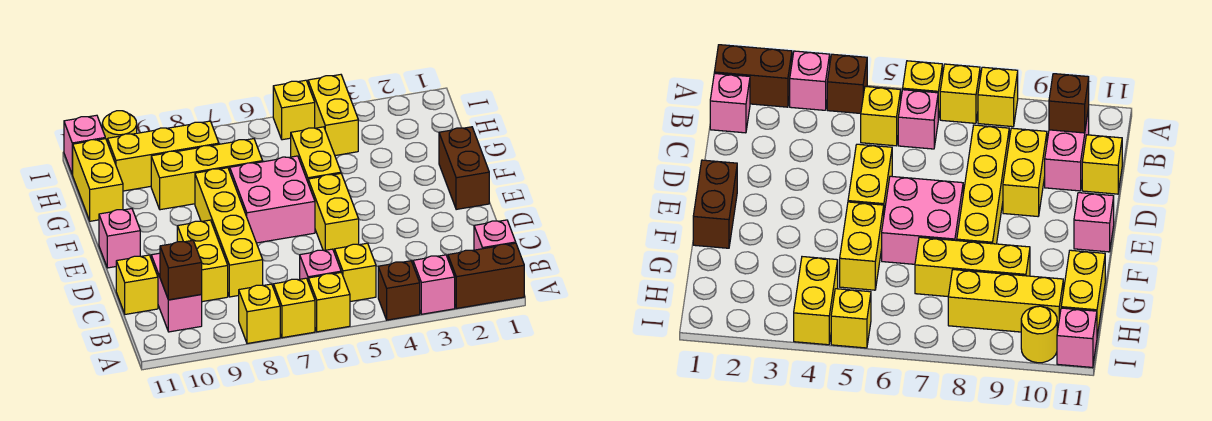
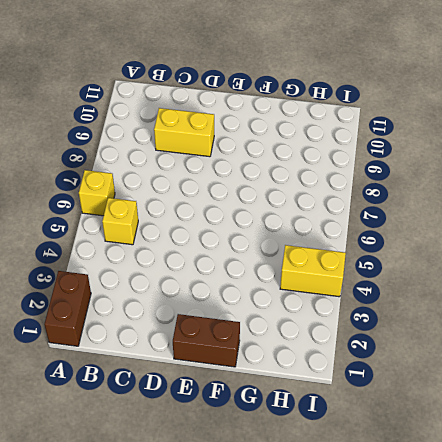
none -> pink 1x1 brick [413,255,455,314]
none -> brown 1x1 brick [378,261,420,320]
none -> yellow 1x1 brick [274,278,315,338]

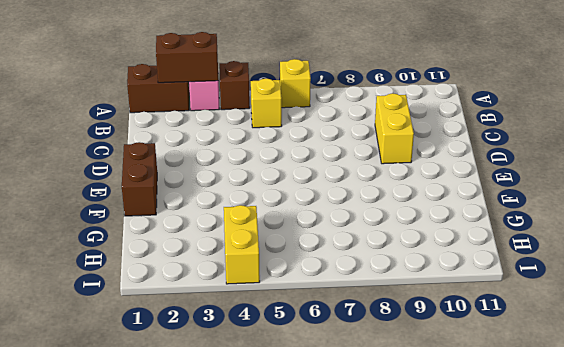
brown 1x2 brick [156,32,218,83] -> none
none -> yellow 1x1 brick [274,278,315,338]
none -> yellow 1x1 brick [239,284,280,344]
none -> pink 1x1 brick [474,220,516,250]

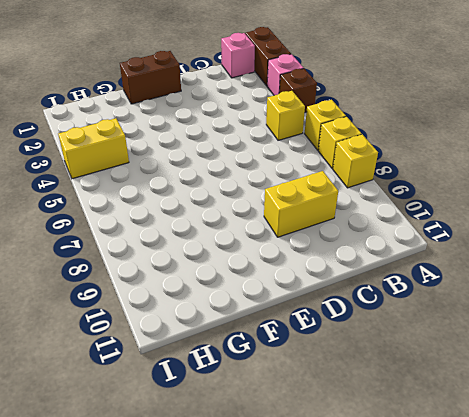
none -> pink 1x1 brick [300,249,341,280]
none -> pink 1x2 brick [151,253,202,332]
none -> yellow 1x4 brick [195,168,263,297]

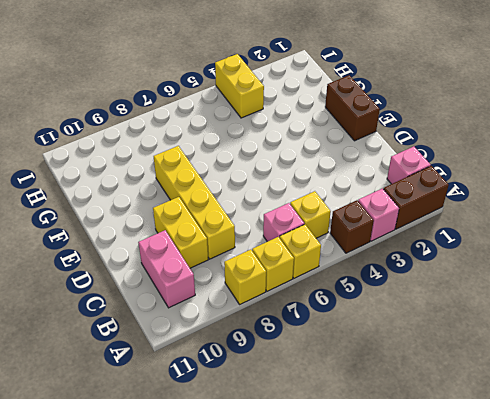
none -> yellow 1x1 brick [116,255,158,314]
none -> yellow 1x2 brick [308,174,359,253]
none -> pink 2x2 brick [230,156,315,243]

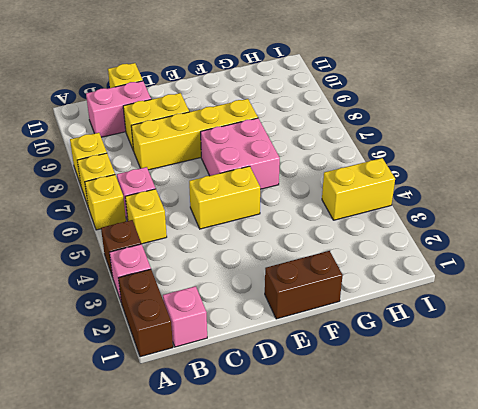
none -> pink 1x1 brick [99,209,140,268]
none -> yellow 1x2 brick [291,127,341,182]
none -> yellow 1x3 brick [151,139,263,210]

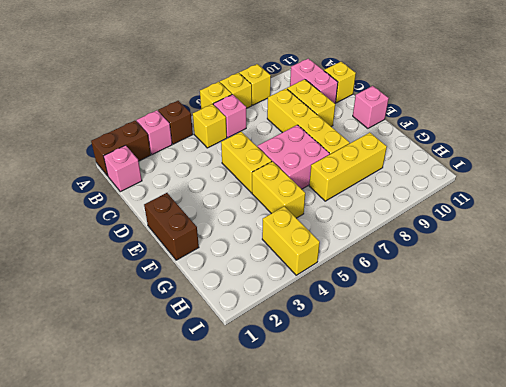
none -> yellow 1x2 brick [72,139,123,221]
none -> yellow 1x3 brick [108,121,219,191]
none -> yellow 1x1 brick [273,80,315,140]

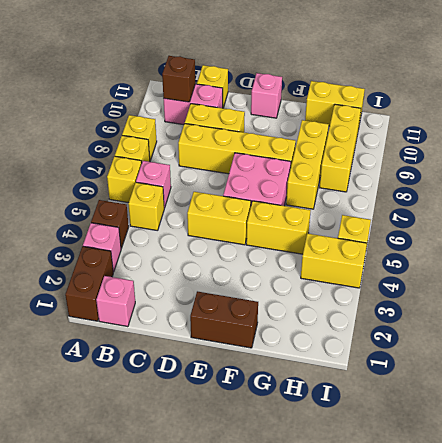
none -> yellow 1x1 round brick [102,111,137,143]
none -> pink 1x1 brick [64,115,105,174]

